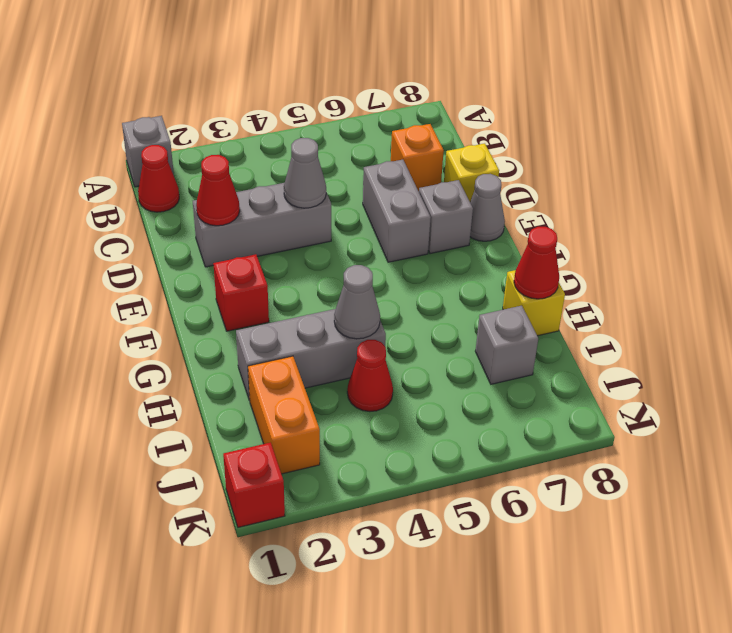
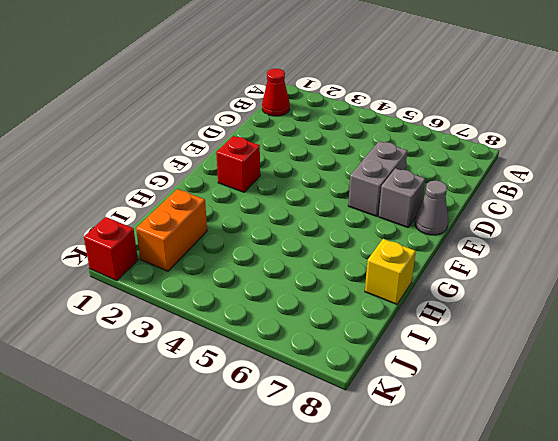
none -> grey 1x1 brick [122,116,174,187]
none -> orange 1x1 brick [391,124,444,191]
none -> grey 1x3 brick [193,183,331,267]

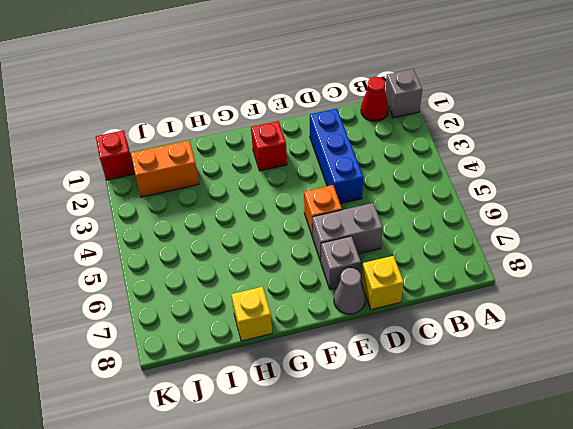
blue 1x3 brick [310,109,363,204] -> grey 1x3 brick [193,183,331,267]
orange 1x1 brick [304,185,342,236] -> orange 1x1 brick moved to [391,124,444,191]
none -> grey 1x3 brick [236,309,386,400]
none -> red 1x1 cone [347,340,393,412]
none -> grey 1x1 brick [475,306,538,384]

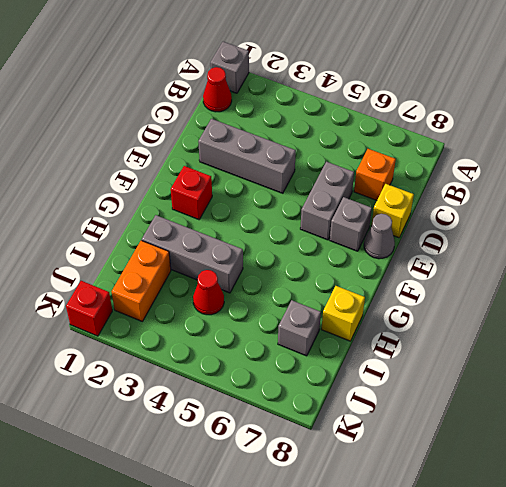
none -> red 1x1 cone [196,155,240,226]
none -> grey 1x1 cone [284,138,326,208]
none -> grey 1x1 cone [334,265,380,339]

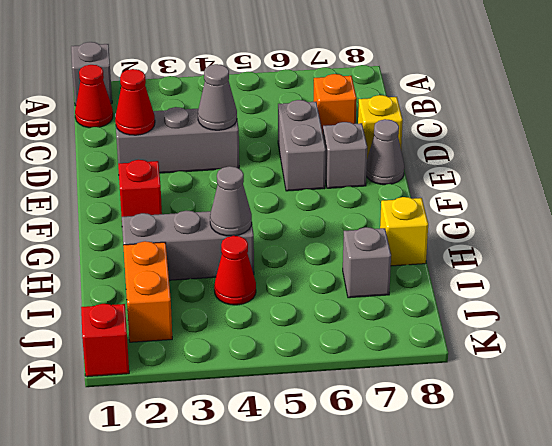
none -> red 1x1 cone [514,227,559,299]

